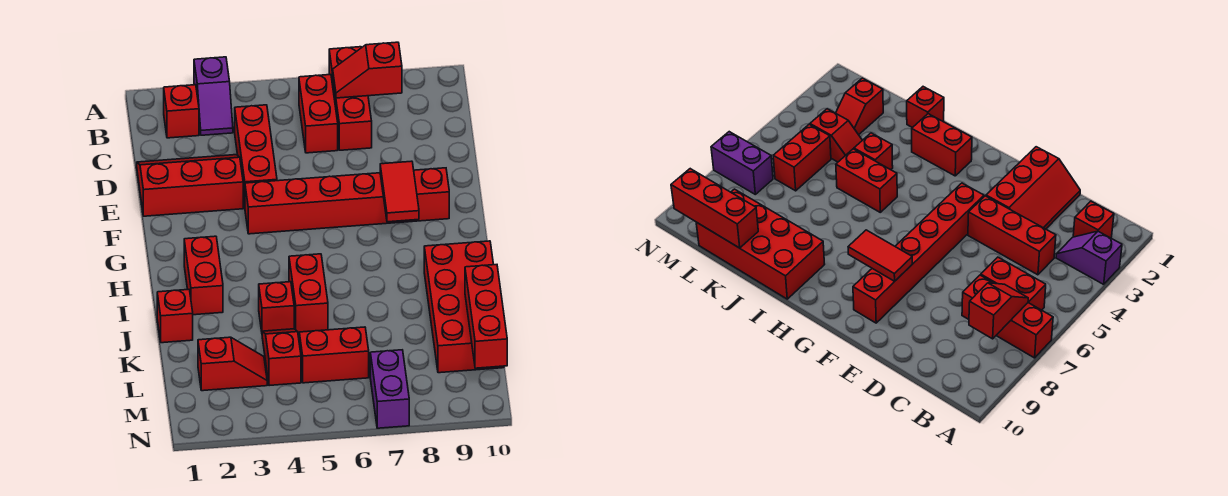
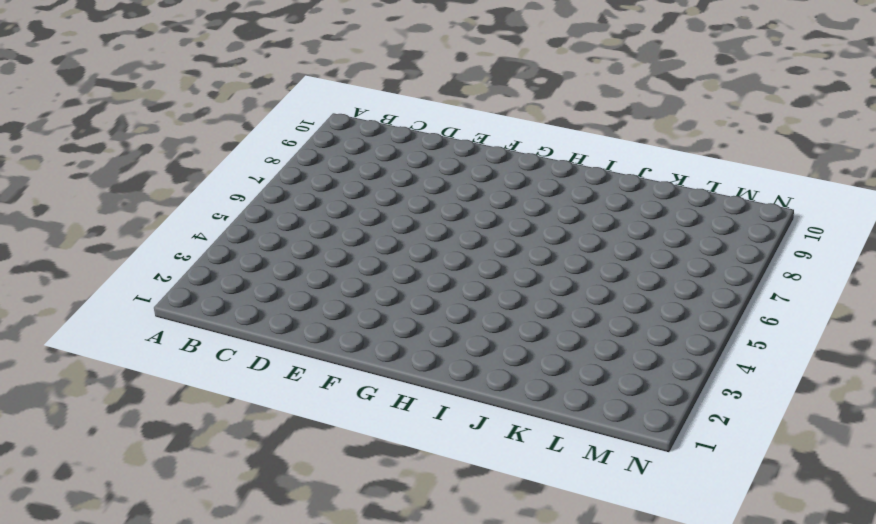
none -> purple 1x2 slope [194,57,233,135]
none -> red 1x3 brick [329,47,372,150]
none -> red 1x1 brick [164,85,199,138]

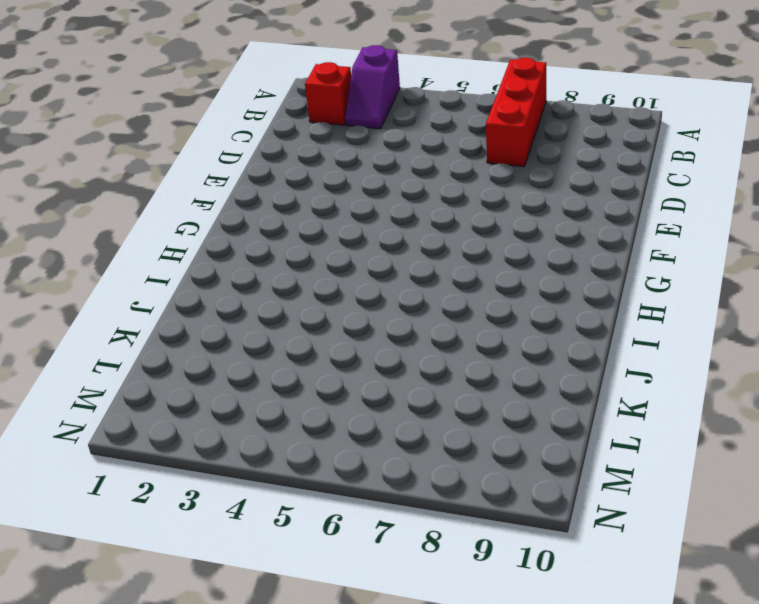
none -> red 1x2 brick [299,75,338,153]
none -> red 1x3 brick [235,105,277,206]
none -> red 2x3 slope [137,155,243,216]

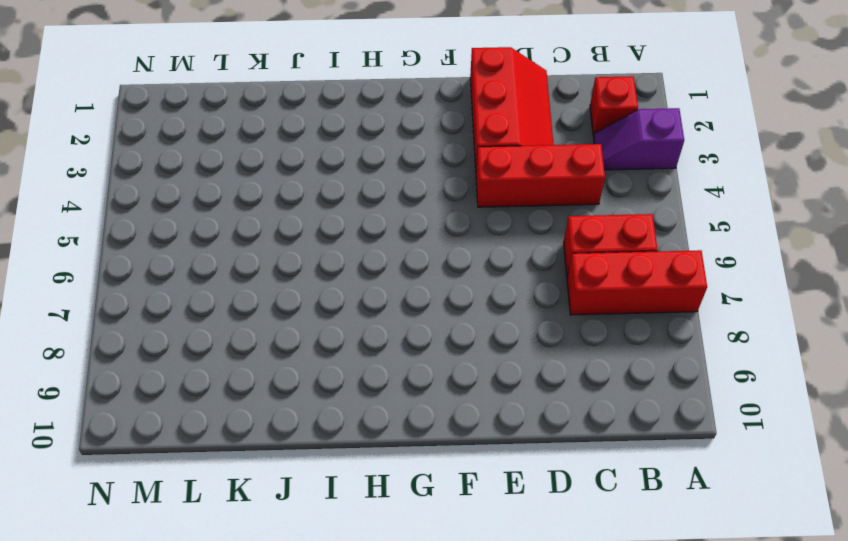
none -> red 1x6 brick [245,168,449,234]
none -> red 1x2 brick [184,236,223,315]
none -> red 1x2 brick [289,254,328,332]

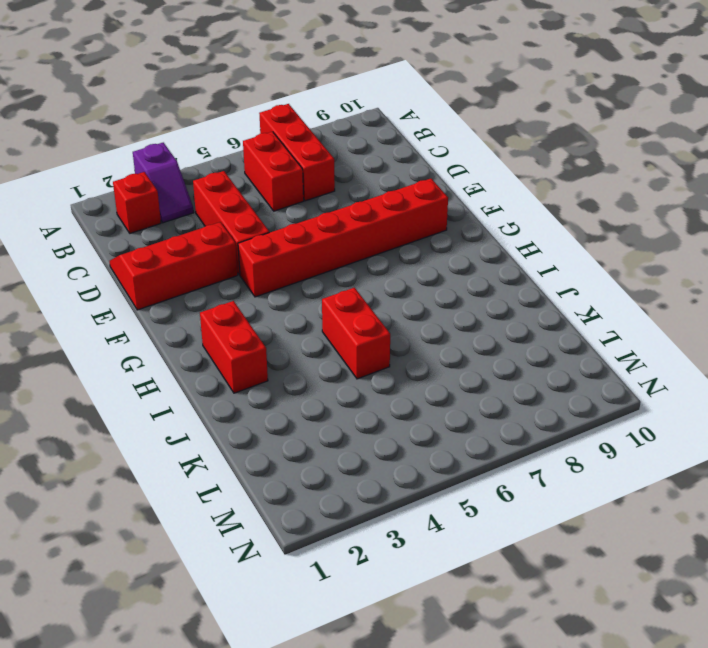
none -> red 2x4 brick [424,241,504,373]
none -> red 1x1 brick [157,289,193,343]
none -> red 1x1 brick [259,282,294,332]

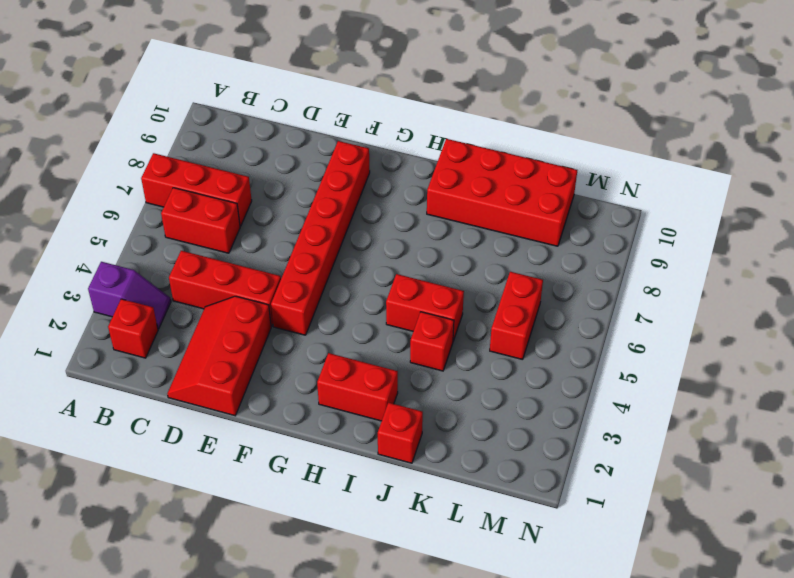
none -> red 1x2 slope [262,329,301,386]
none -> red 1x2 slope [198,337,267,391]
none -> purple 1x2 brick [370,350,409,428]

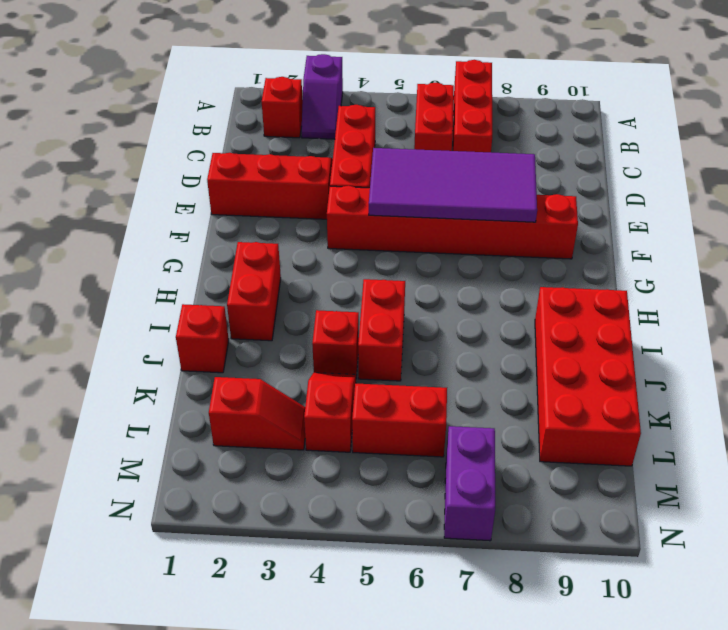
purple 2x4 tile [369,148,537,222] -> red 1x2 tile [380,161,419,222]
none -> red 1x2 slope [333,42,402,98]
none -> red 1x3 brick [465,265,507,368]

